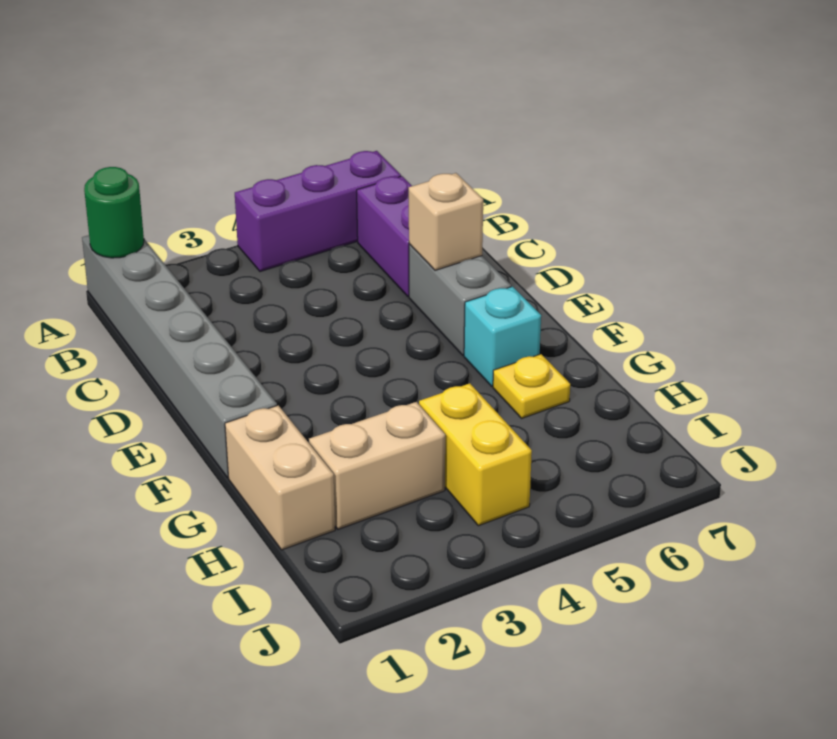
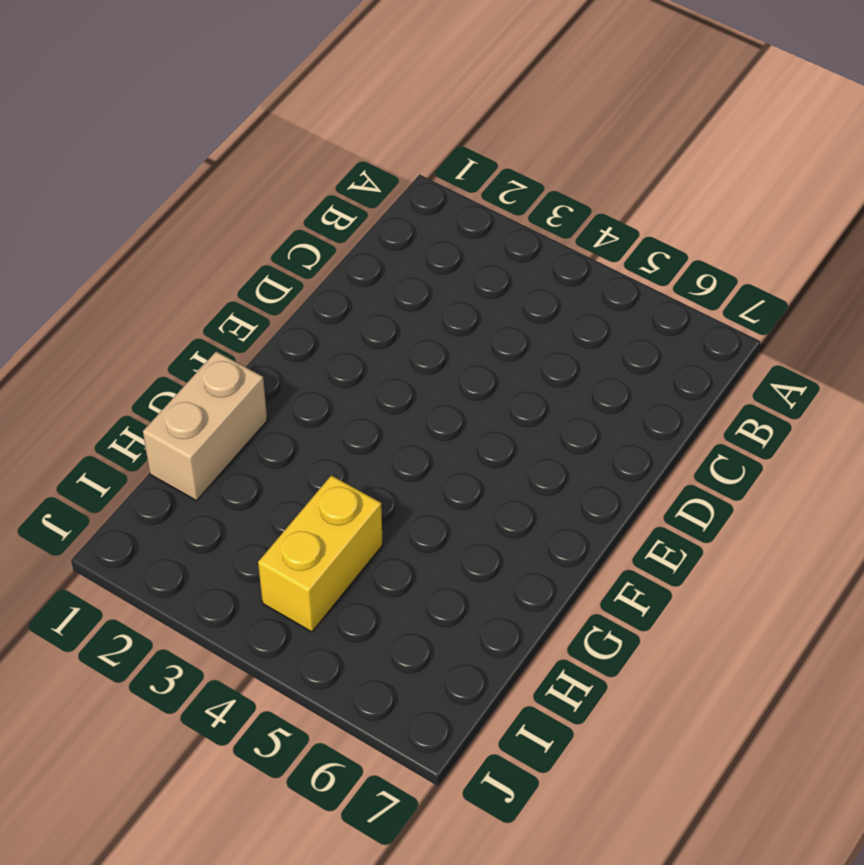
none -> grey 1x6 brick [82,235,277,478]
none -> purple 1x3 brick [235,151,401,272]

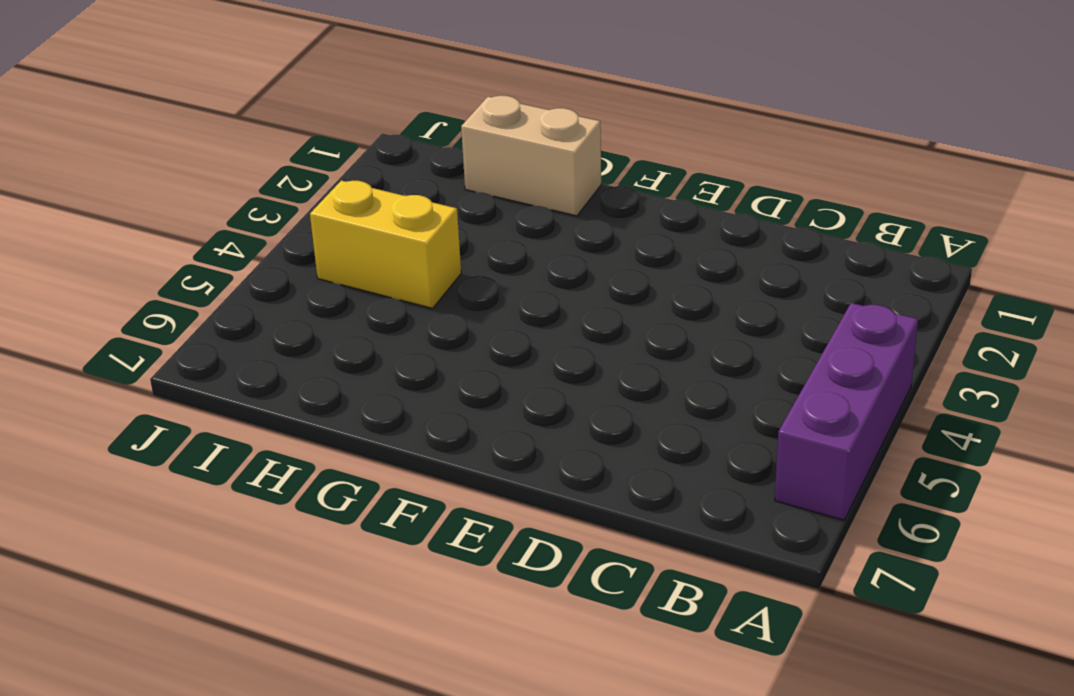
none -> grey 1x6 brick [82,235,277,478]
none -> purple 1x2 brick [357,176,412,297]

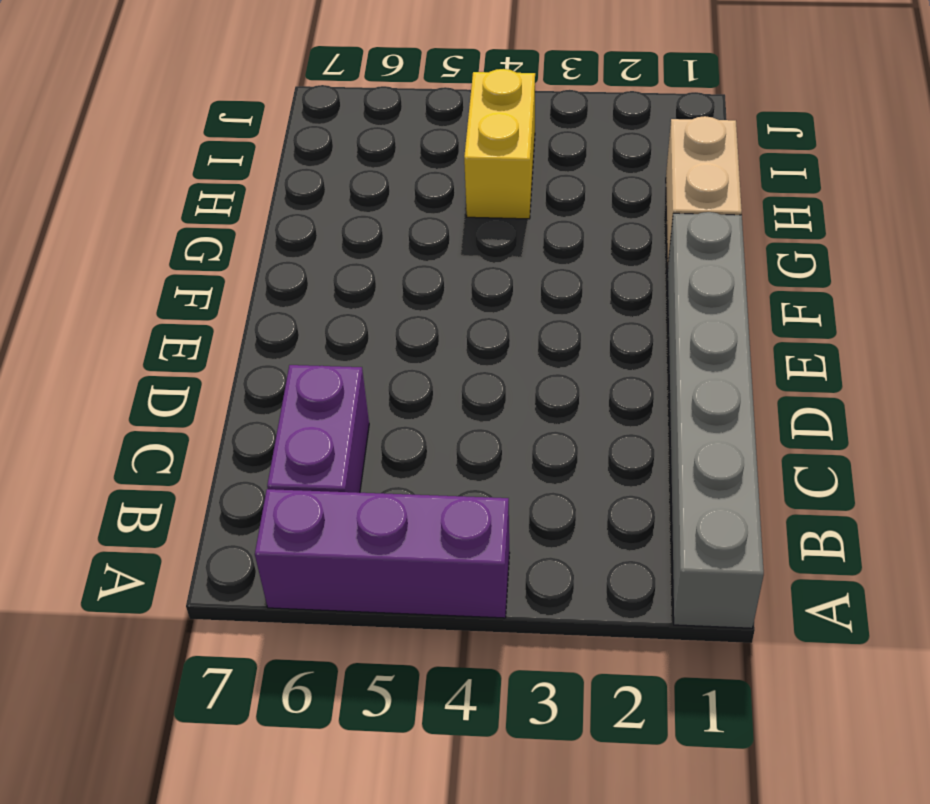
none -> grey 1x2 brick [409,244,511,355]
none -> cyan 1x1 brick [464,287,541,386]

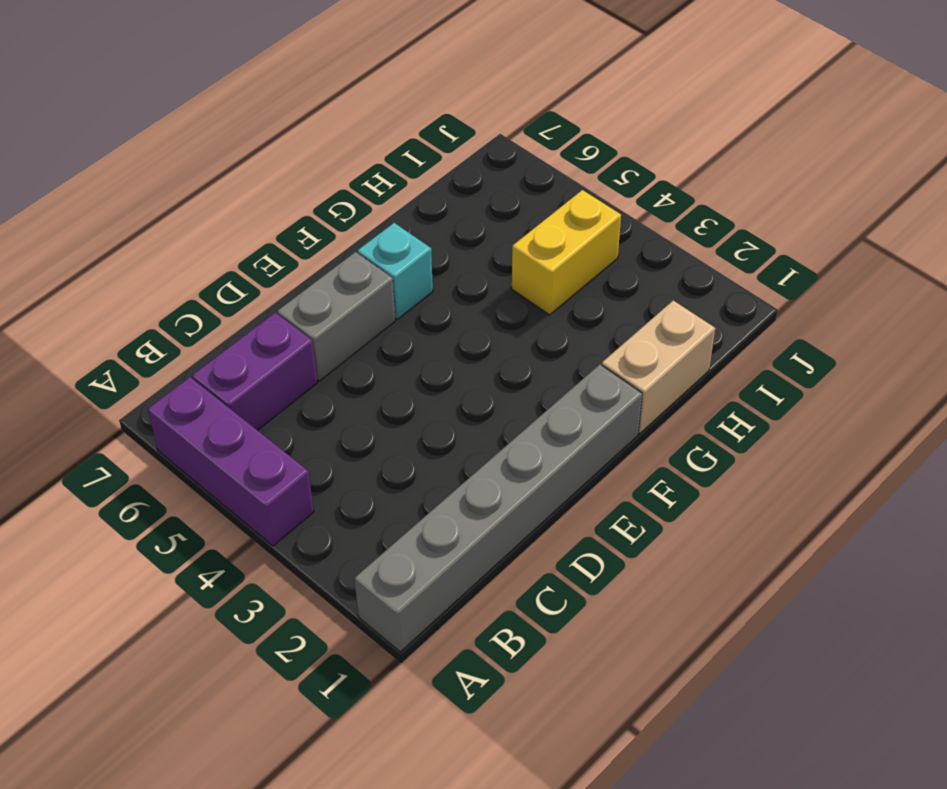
none -> yellow 1x1 plate [493,354,570,418]
none -> tan 1x2 brick [309,402,445,529]

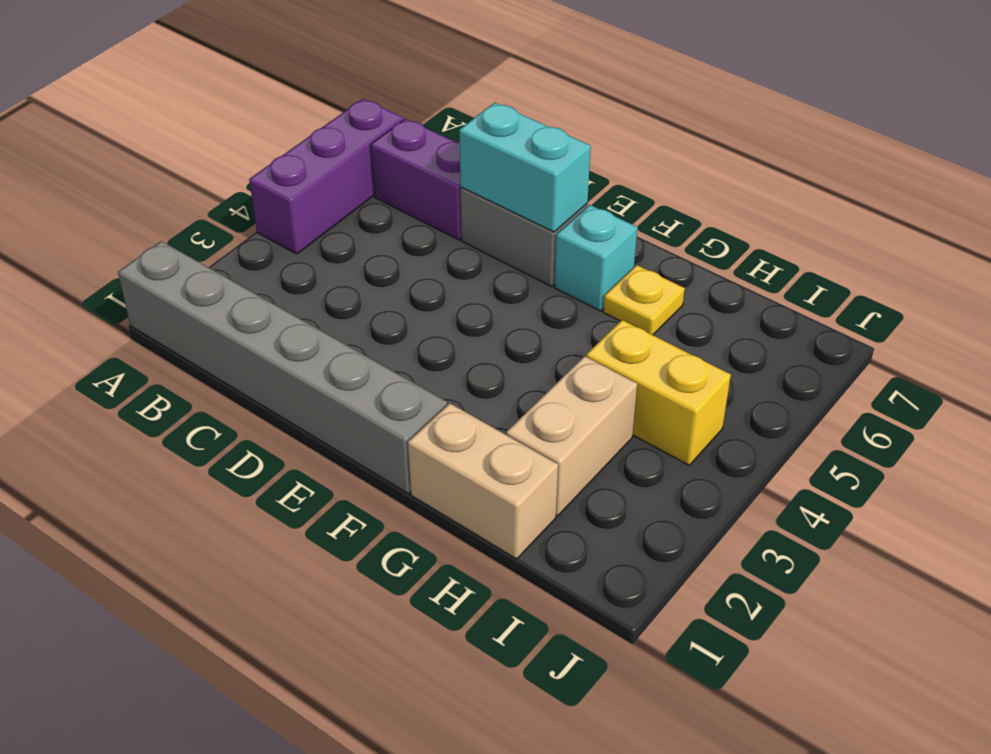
cyan 1x2 brick [459,103,591,232] -> tan 1x1 brick [409,173,483,270]
none -> green 1x1 round brick [84,167,144,258]

